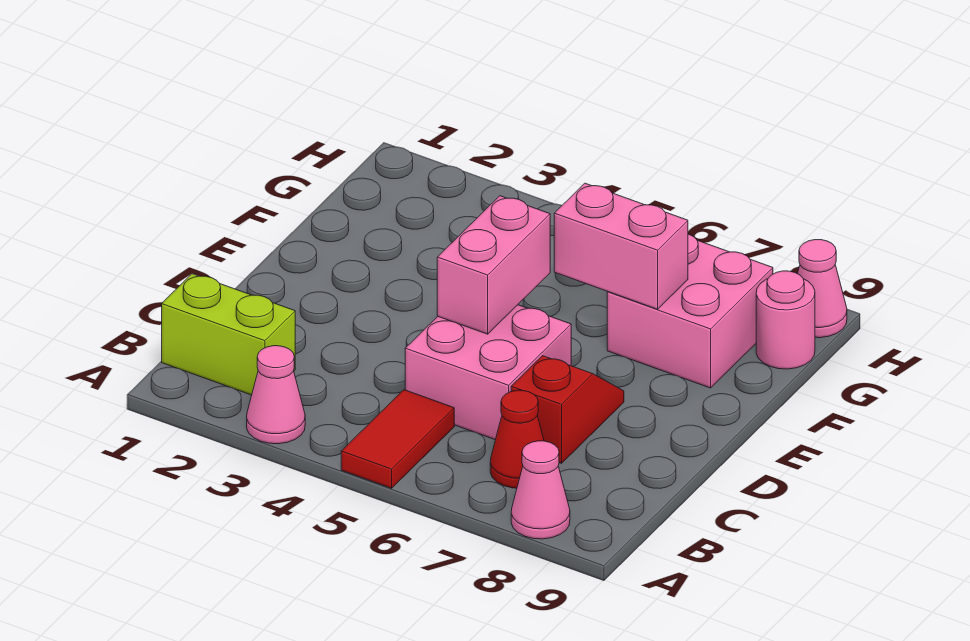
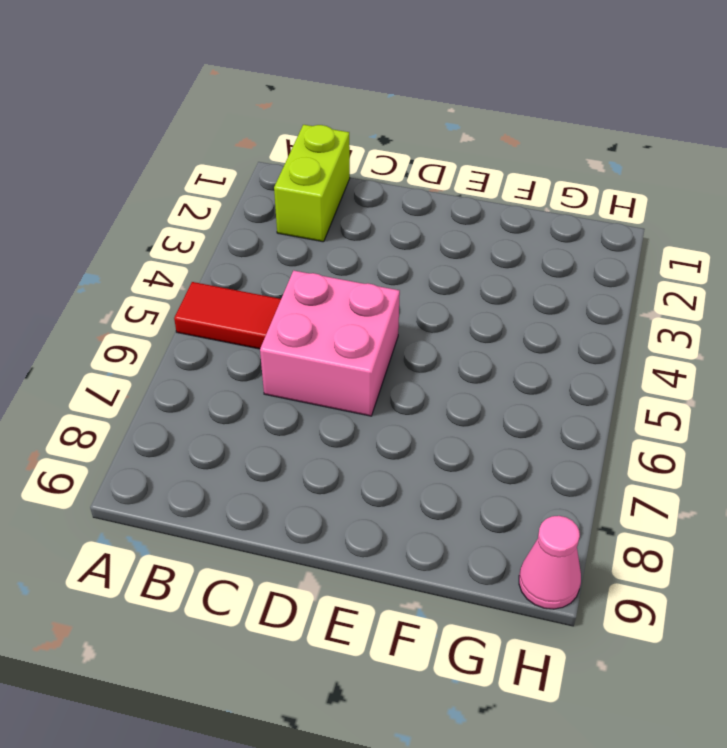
none -> pink 1x1 cone [247,346,305,444]
none -> pink 1x1 cone [511,441,570,539]
none -> red 1x1 cone [490,390,544,488]

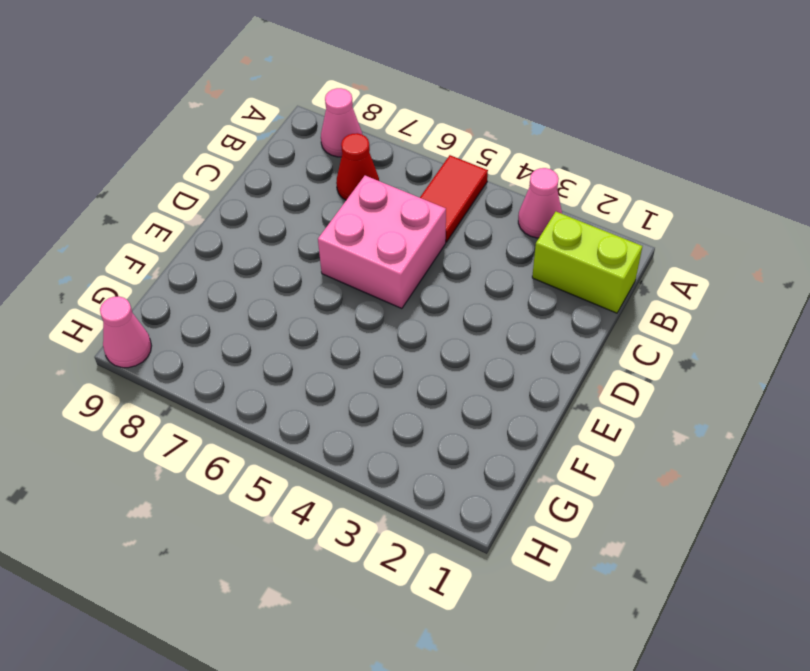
none -> red 1x2 slope [511,356,624,463]
none -> pink 2x2 brick [607,234,773,388]
none -> pink 1x1 round brick [756,271,815,369]

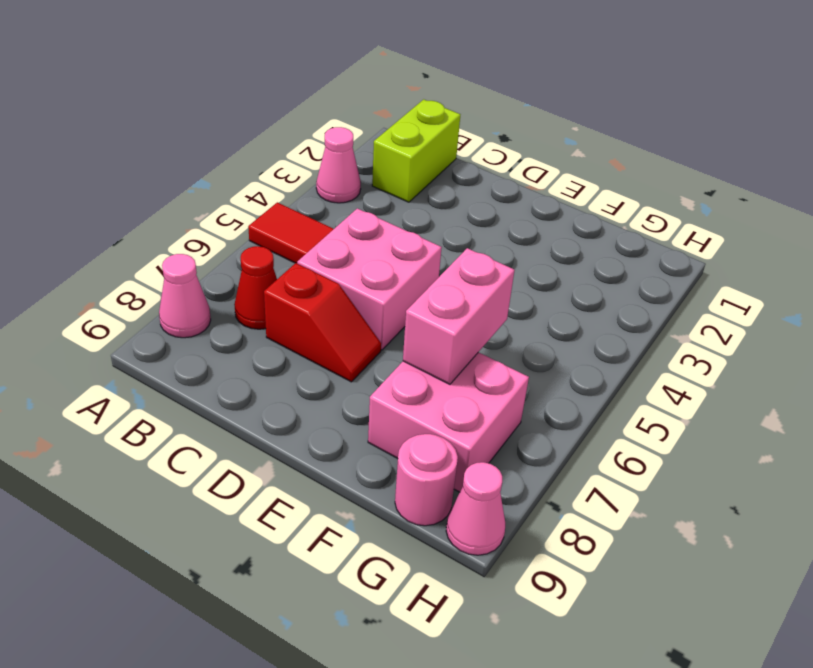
none -> pink 1x2 brick [437,196,550,334]

